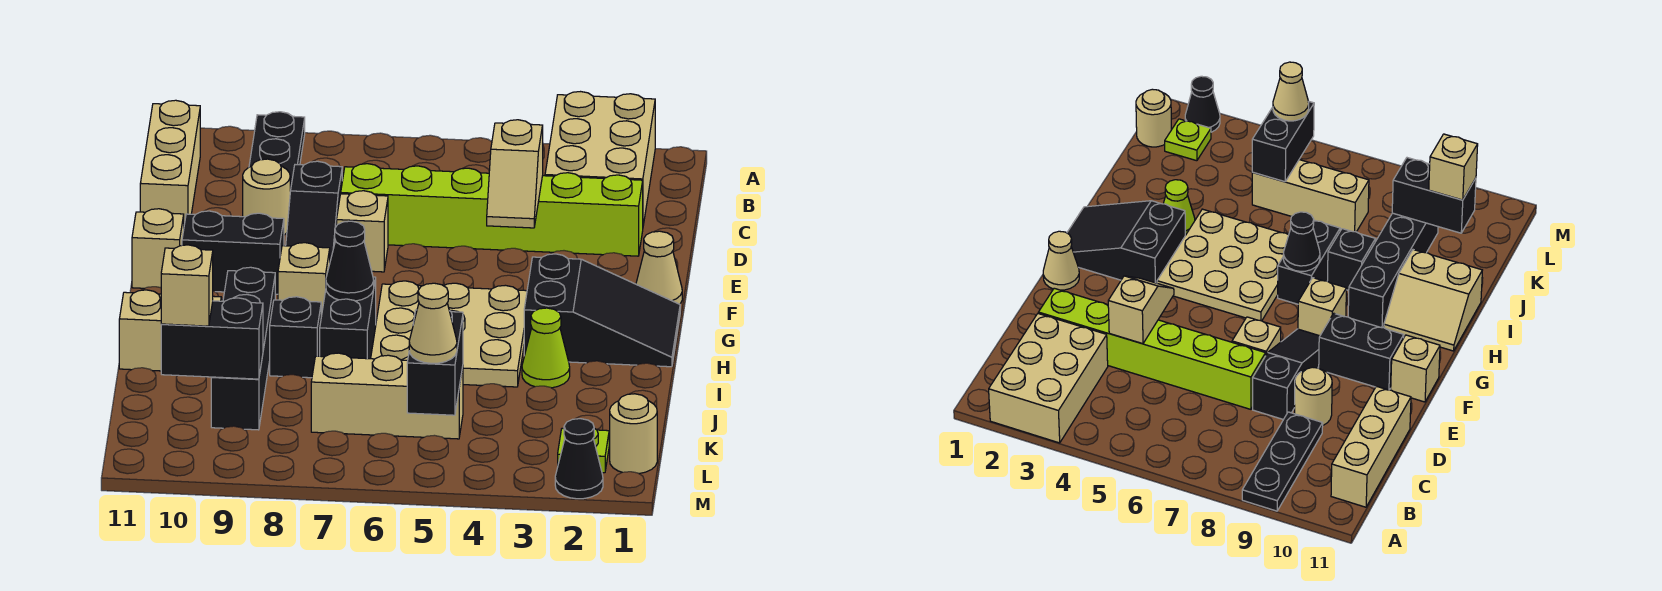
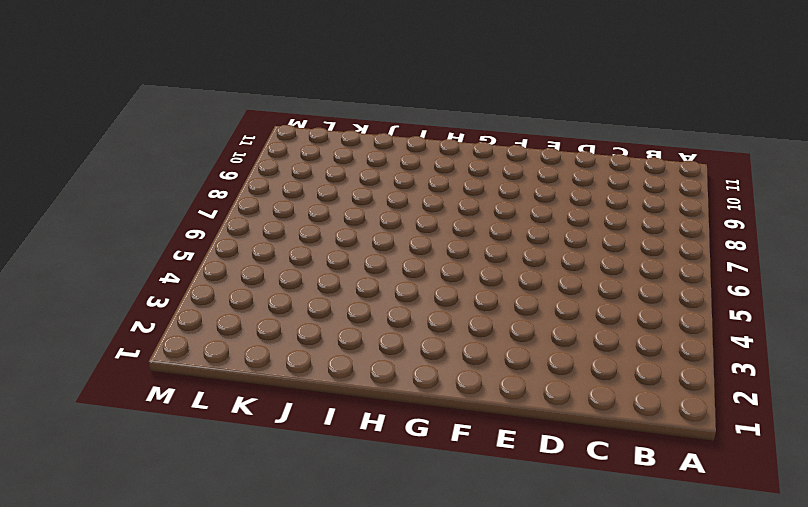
none -> tan 2x3 brick [545,92,655,225]
none -> black 1x3 plate [249,112,305,191]
none -> tan 1x3 brick [140,100,200,224]

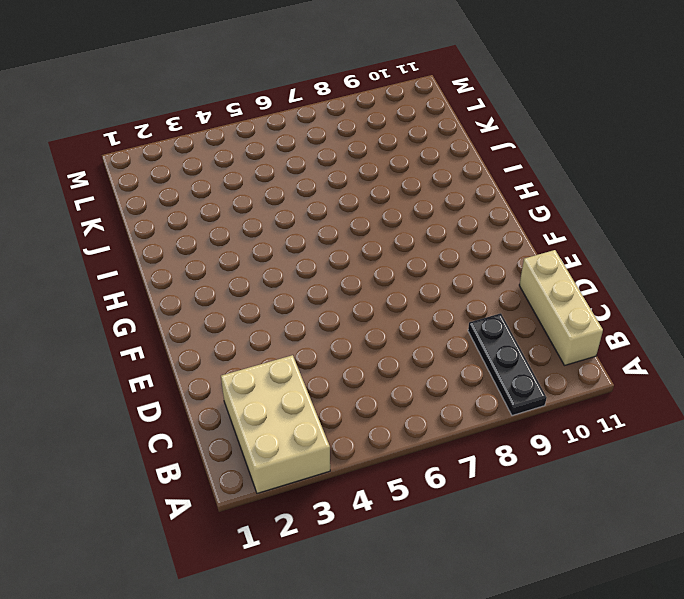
none -> lime 1x6 brick [341,164,643,256]
none -> black 1x3 slope [286,161,342,261]
none -> tan 1x1 round brick [243,159,290,235]

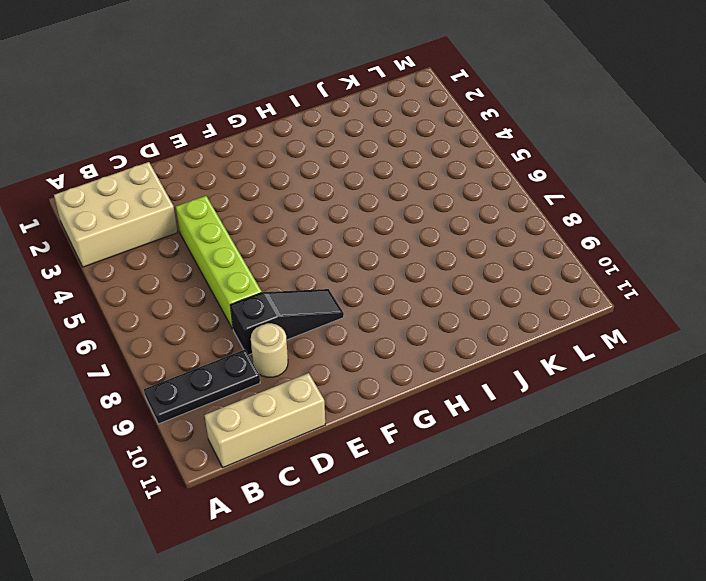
lime 1x4 brick [176,196,262,329] -> lime 1x6 brick [341,164,643,256]
none -> tan 1x1 brick [337,191,388,272]
none -> tan 1x1 cone [636,231,682,304]
none -> black 1x2 brick [182,211,284,294]

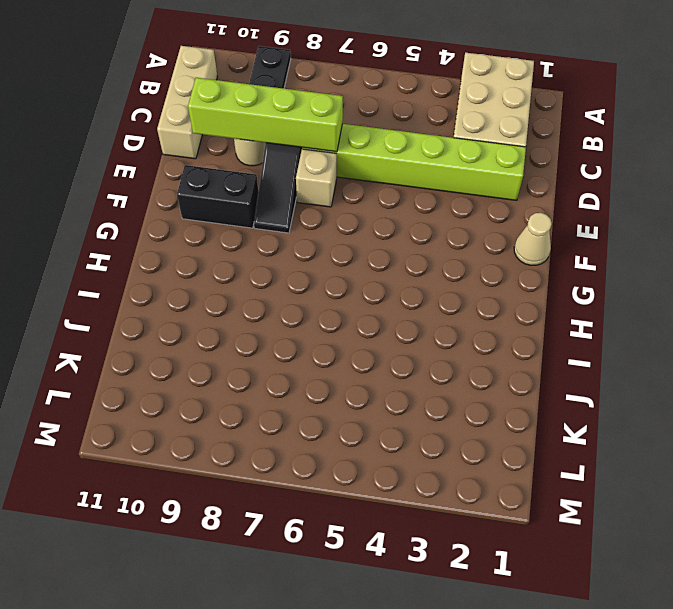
lime 1x4 brick [188,78,343,152] -> none
none -> tan 1x1 brick [132,209,184,288]
none -> black 2x3 slope [524,254,680,367]
none -> tan 3x3 plate [371,281,527,387]

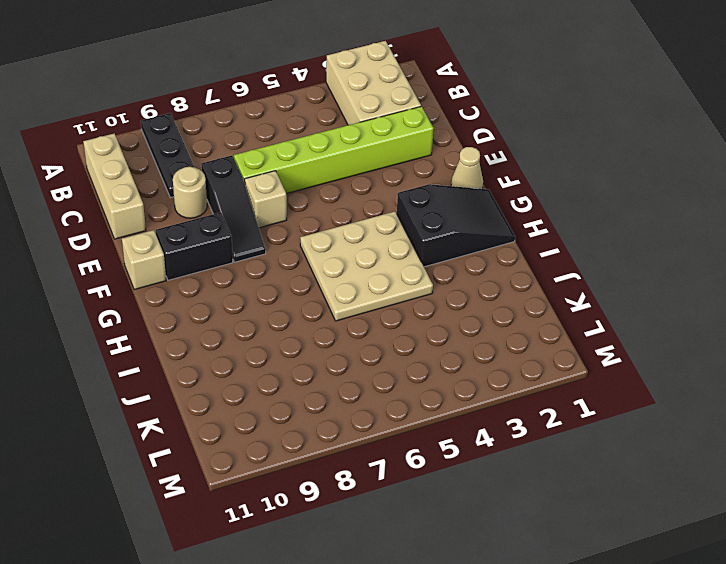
none -> tan 1x1 brick [278,243,330,316]
none -> black 1x2 brick [320,277,376,359]
none -> black 1x4 brick [211,267,275,430]

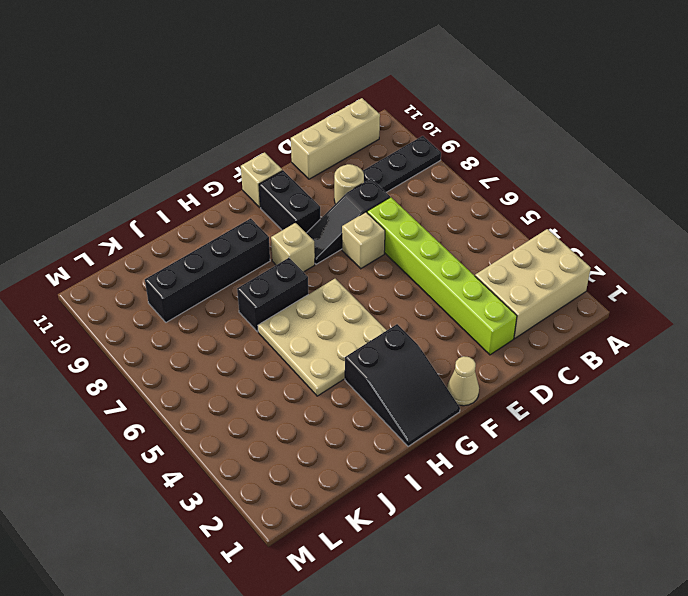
none -> tan 2x2 slope [119,290,222,371]
none -> lime 1x1 cone [522,308,570,388]
none -> black 1x1 brick [270,297,321,378]

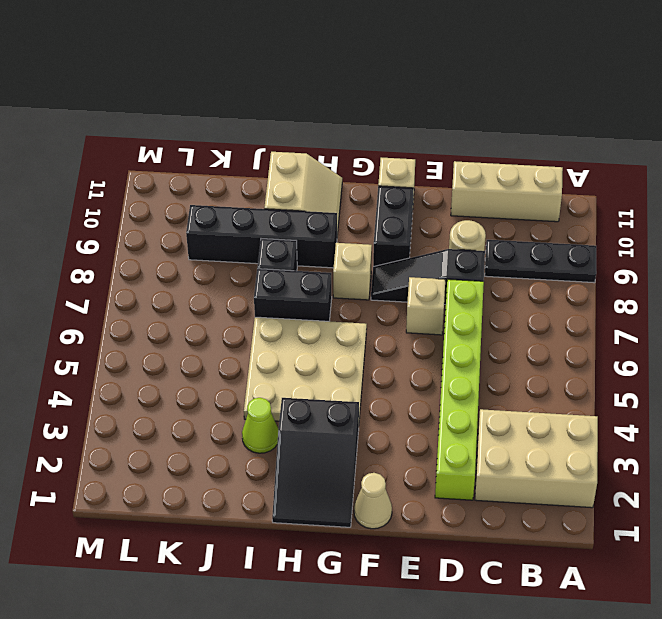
none -> tan 1x3 brick [311,353,463,439]
none -> tan 1x1 round brick [610,394,657,474]
none -> lime 1x1 plate [558,428,609,473]

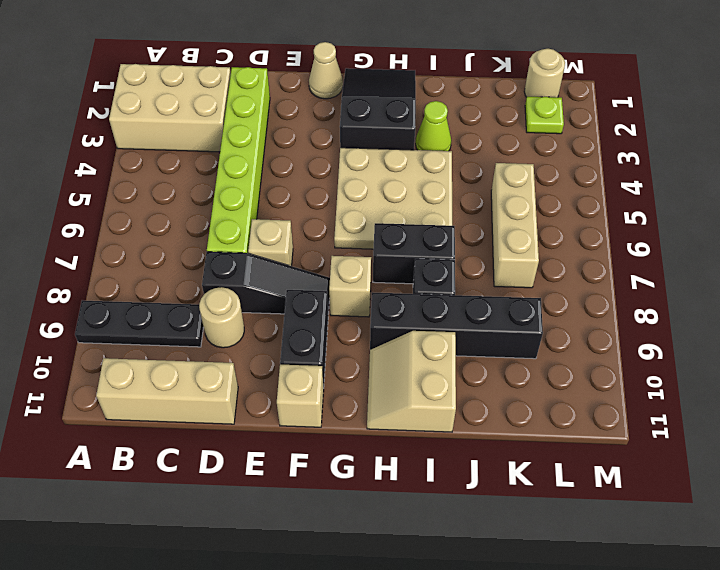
none -> black 1x1 cone [555,419,603,499]
none -> tan 1x2 slope [487,120,543,228]
none -> black 1x1 cone [326,221,374,301]

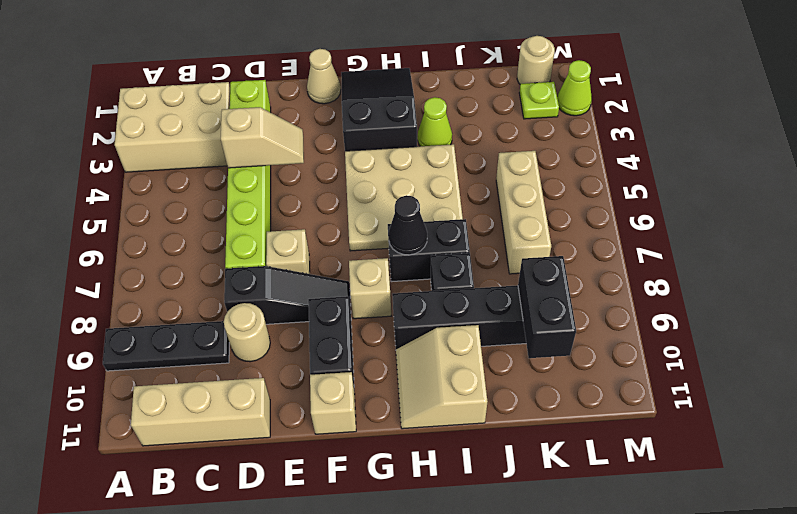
lime 1x1 cone [557,60,592,116] -> black 1x1 cone [555,419,603,499]
none -> black 1x2 brick [407,310,463,415]
none -> tan 1x1 brick [161,245,213,326]
none -> tan 1x1 cone [409,283,457,363]

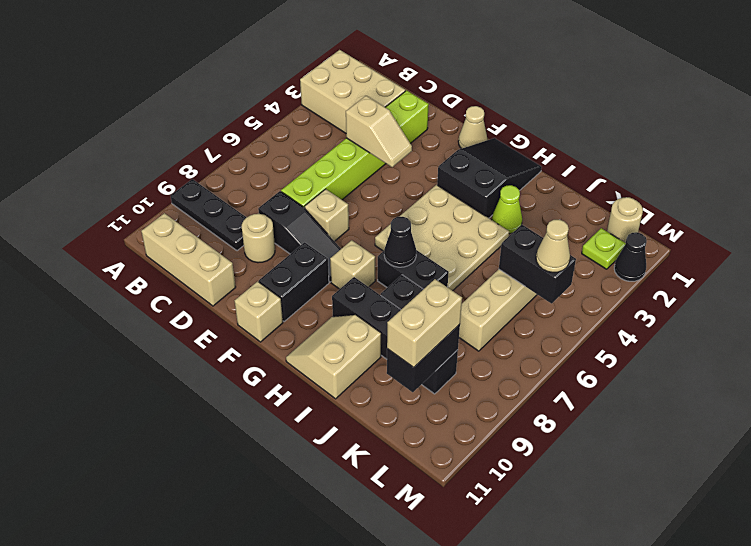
tan 1x2 brick [387,279,462,367] -> tan 1x1 brick [161,245,213,326]

